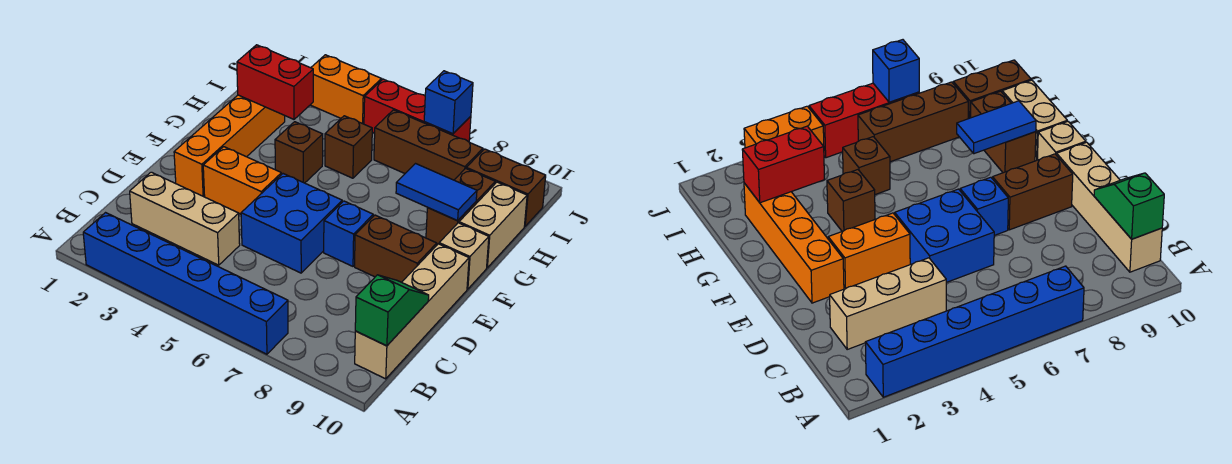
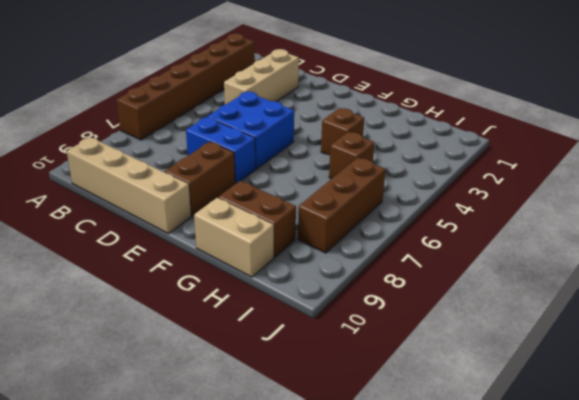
brown 1x6 brick [117,33,255,140] -> blue 1x6 brick [83,213,288,354]
blue 1x2 brick [186,117,256,184] -> blue 1x1 brick [324,201,373,266]
none -> orange 1x4 brick [174,95,285,196]
none -> orange 1x2 brick [203,147,282,214]
none -> tan 1x1 brick [439,223,489,289]

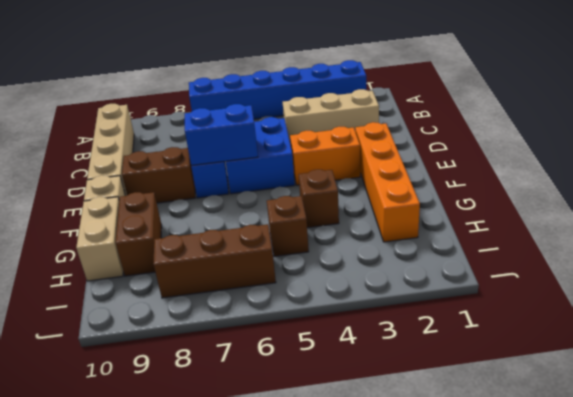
blue 1x2 brick [185,104,258,166] -> none
none -> brown 1x2 brick [466,149,546,226]
none -> orange 1x2 brick [311,55,382,124]
none -> red 1x3 brick [364,79,471,142]

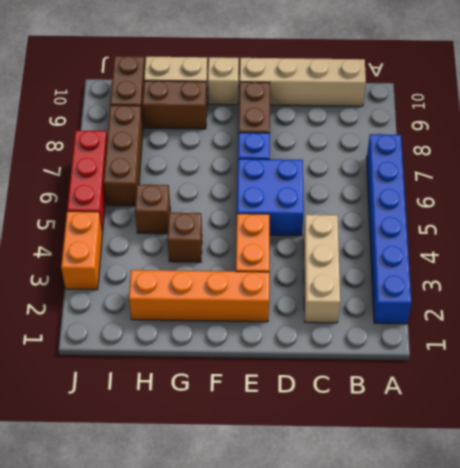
none -> green 1x2 slope [355,275,429,346]
none -> blue 1x2 tile [396,164,477,221]
none -> red 1x2 brick [237,45,313,119]

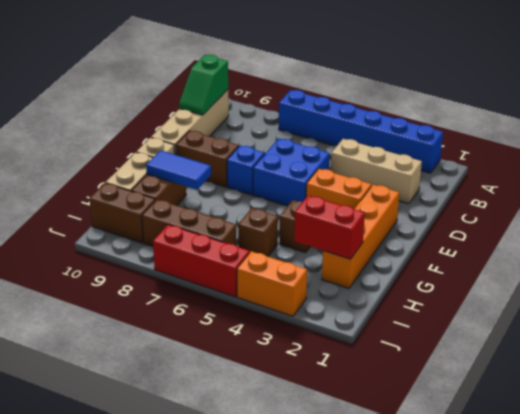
none -> blue 1x1 brick [424,71,473,134]

